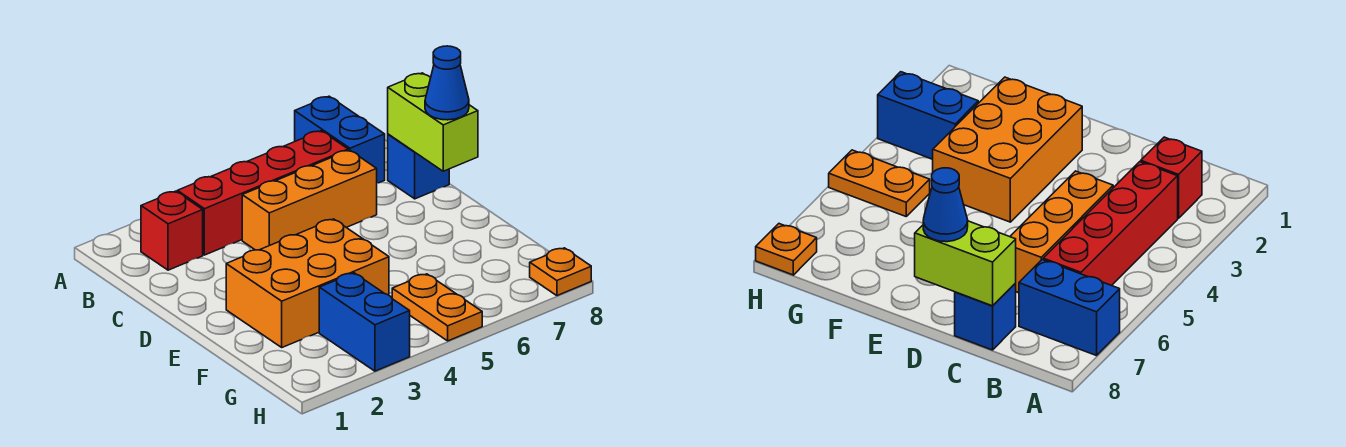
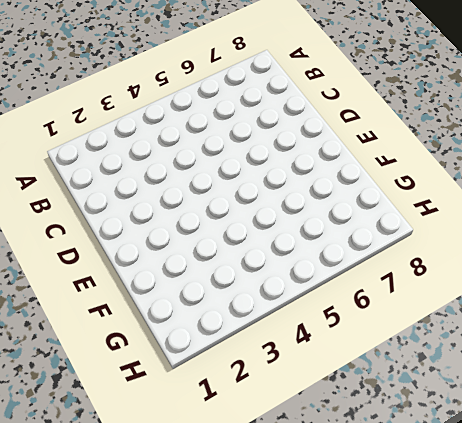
none -> blue 1x2 brick [295,96,385,183]
none -> red 1x1 brick [141,191,203,270]

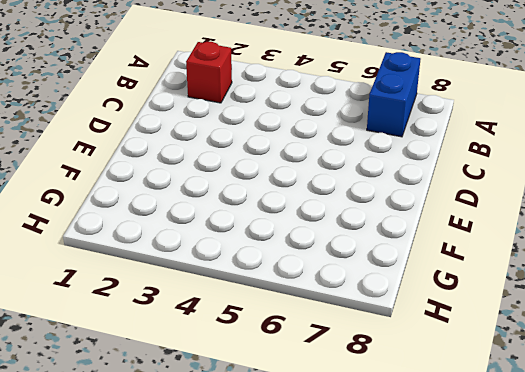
none -> red 1x4 brick [177,131,348,255]
none -> orange 1x3 brick [242,150,377,250]

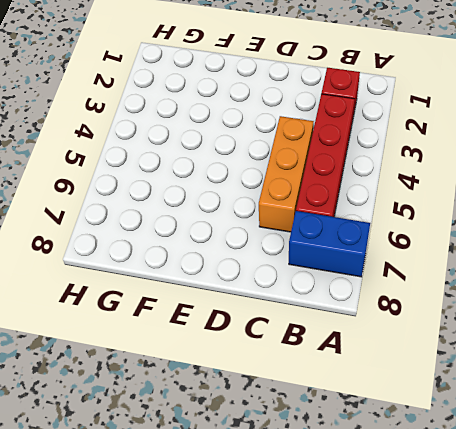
none -> blue 1x1 brick [388,134,449,199]
none -> orange 2x3 brick [226,219,389,347]

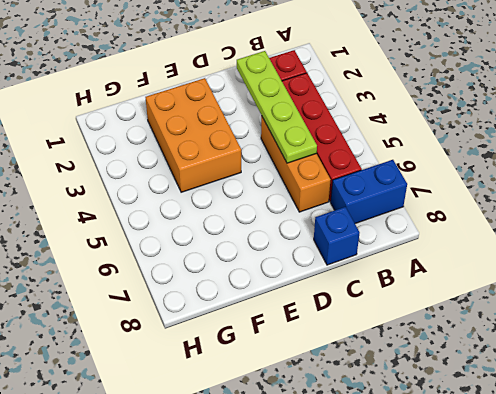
lime 1x4 plate [237,51,317,163] -> none
none -> blue 1x2 brick [319,273,410,371]
none -> orange 1x2 plate [392,274,482,341]

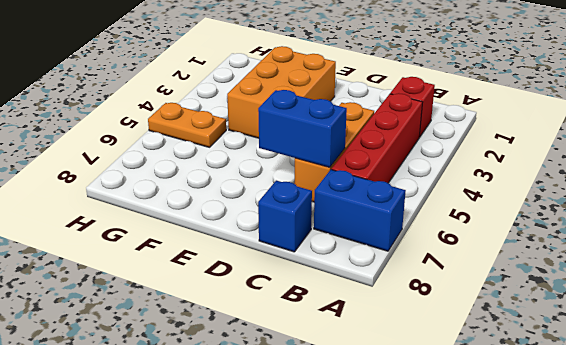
blue 1x2 brick [258,90,347,167] -> blue 1x2 brick moved to [319,273,410,371]
none -> orange 1x1 plate [530,248,591,296]
none -> lime 1x2 brick [388,73,478,171]

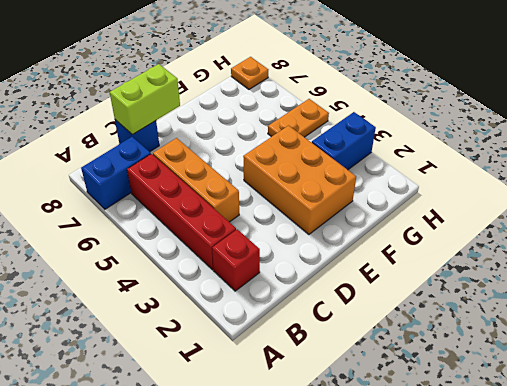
none -> blue 1x1 cone [425,46,469,120]

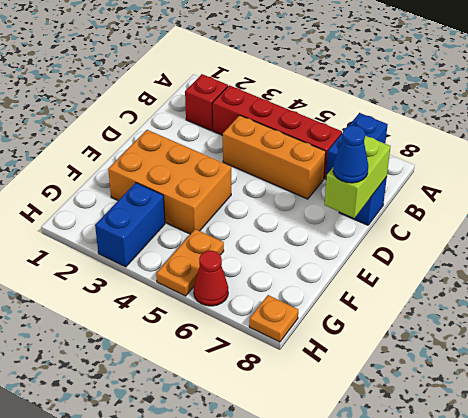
red 1x1 cone [194,251,228,306] -> none

